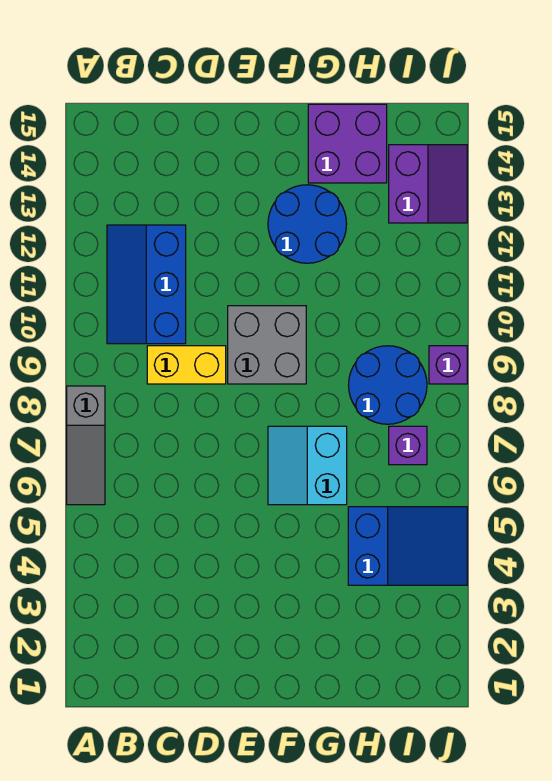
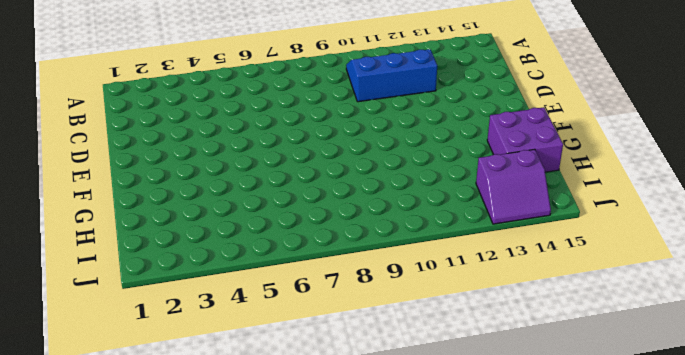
none -> grey 1x3 slope [67,386,105,505]
none -> yellow 1x2 brick [147,346,226,384]
none -> grey 2x2 brick [228,306,306,384]

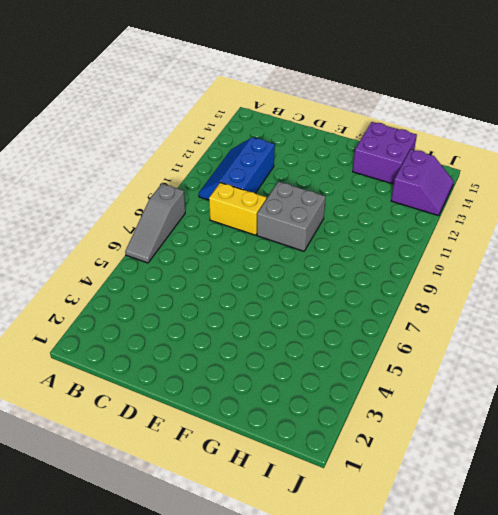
none -> cyan 2x2 slope [268,426,347,505]
none -> blue 2x2 round brick [268,185,347,263]
none -> blue 2x3 slope [348,507,467,585]

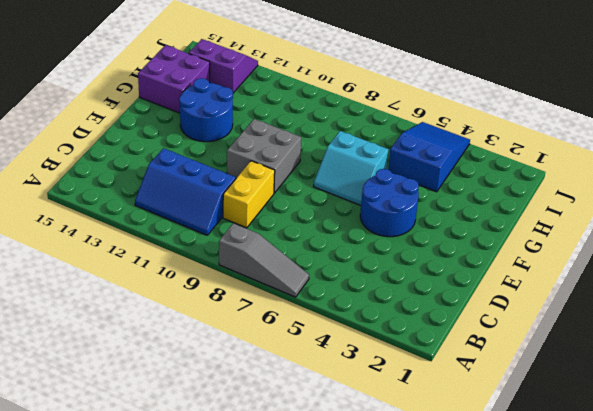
blue 2x2 round brick [360,169,419,237] -> blue 2x2 round brick moved to [349,346,427,424]
none -> purple 1x1 brick [389,426,427,465]
none -> purple 1x1 brick [429,346,467,384]

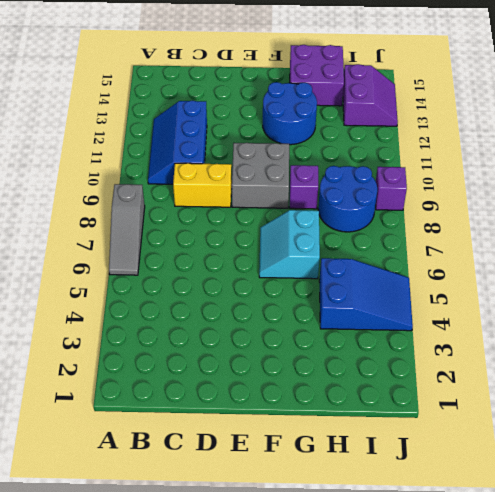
purple 1x1 brick [290,165,318,209] -> purple 1x1 brick moved to [389,426,427,465]

